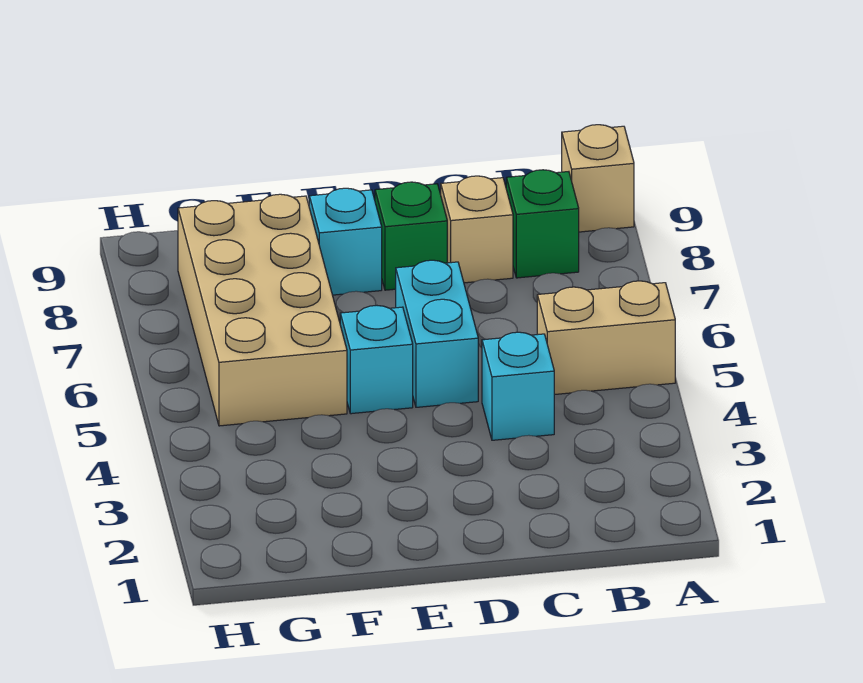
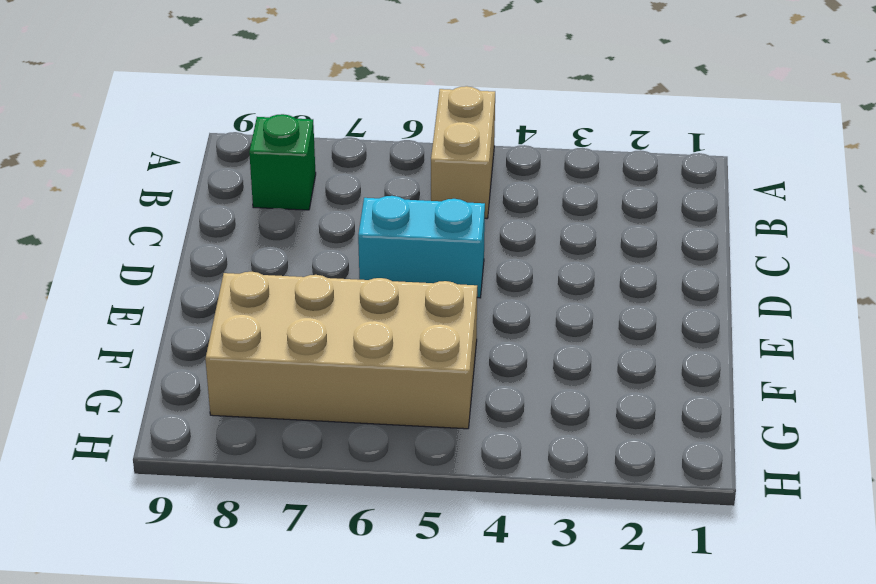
none -> tan 1x1 brick [562,125,634,232]
none -> cyan 1x1 brick [482,332,554,440]

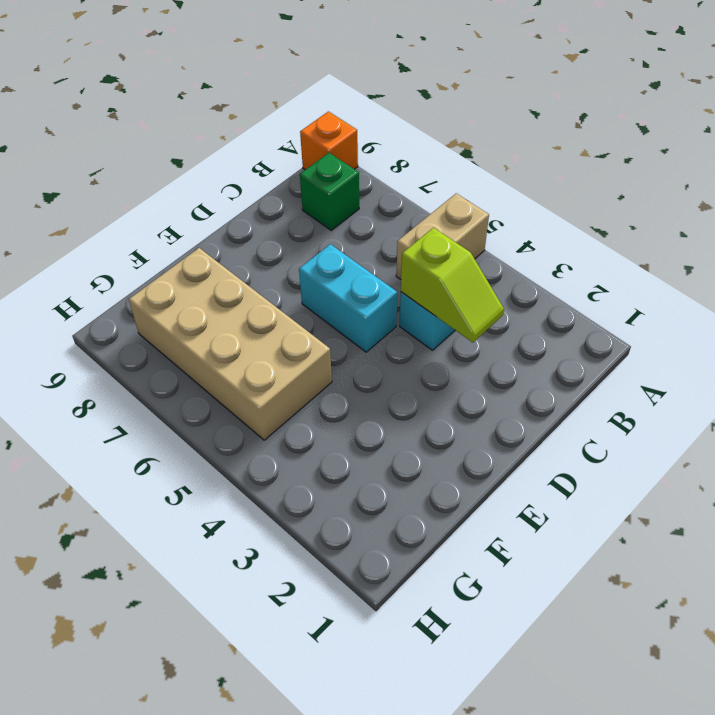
orange 1x1 brick [300,111,358,170] -> tan 1x1 brick [562,125,634,232]
lime 1x2 slope [401,228,504,342] -> none
none -> tan 1x1 brick [441,176,513,283]
none -> green 1x1 brick [375,182,447,290]

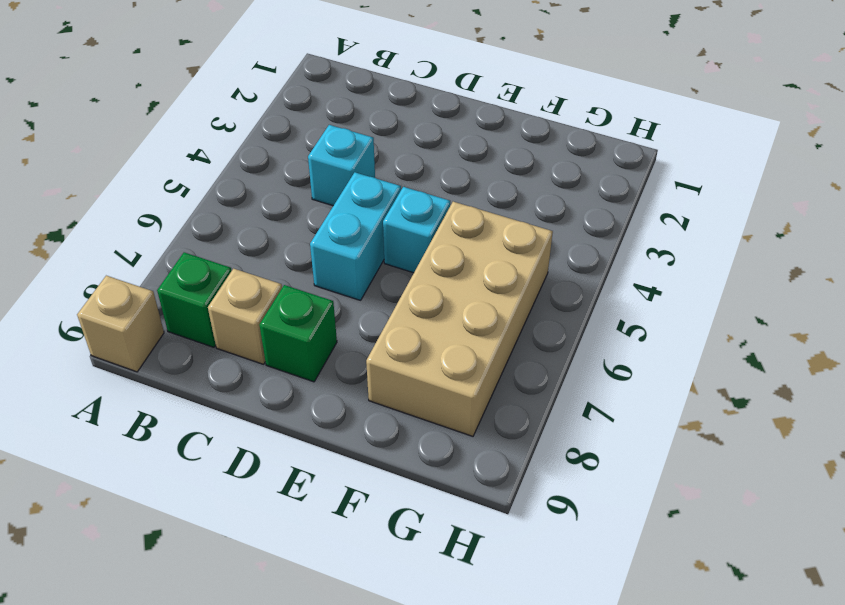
none -> tan 1x2 brick [537,281,675,395]
none -> cyan 1x1 brick [309,188,382,295]

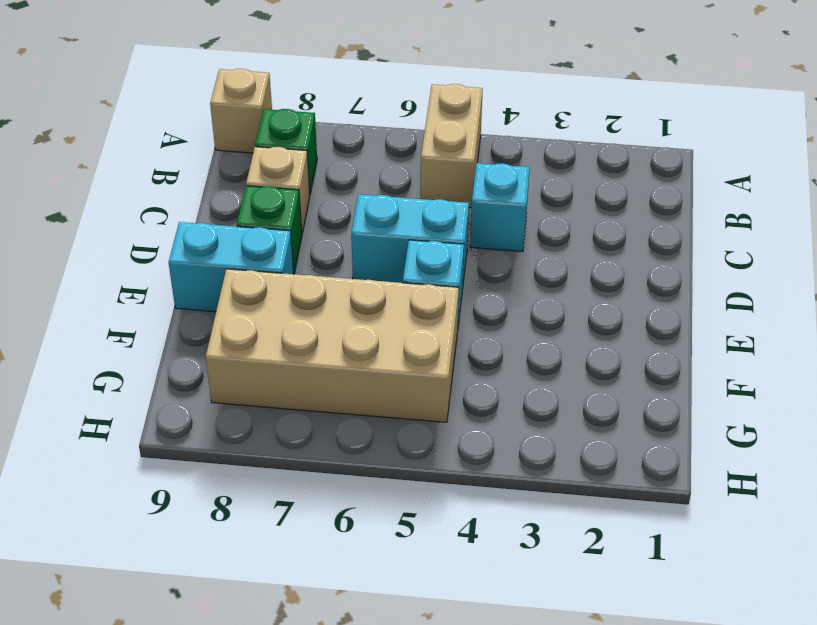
cyan 1x2 brick [169,222,294,312] -> cyan 1x1 brick [309,188,382,295]

